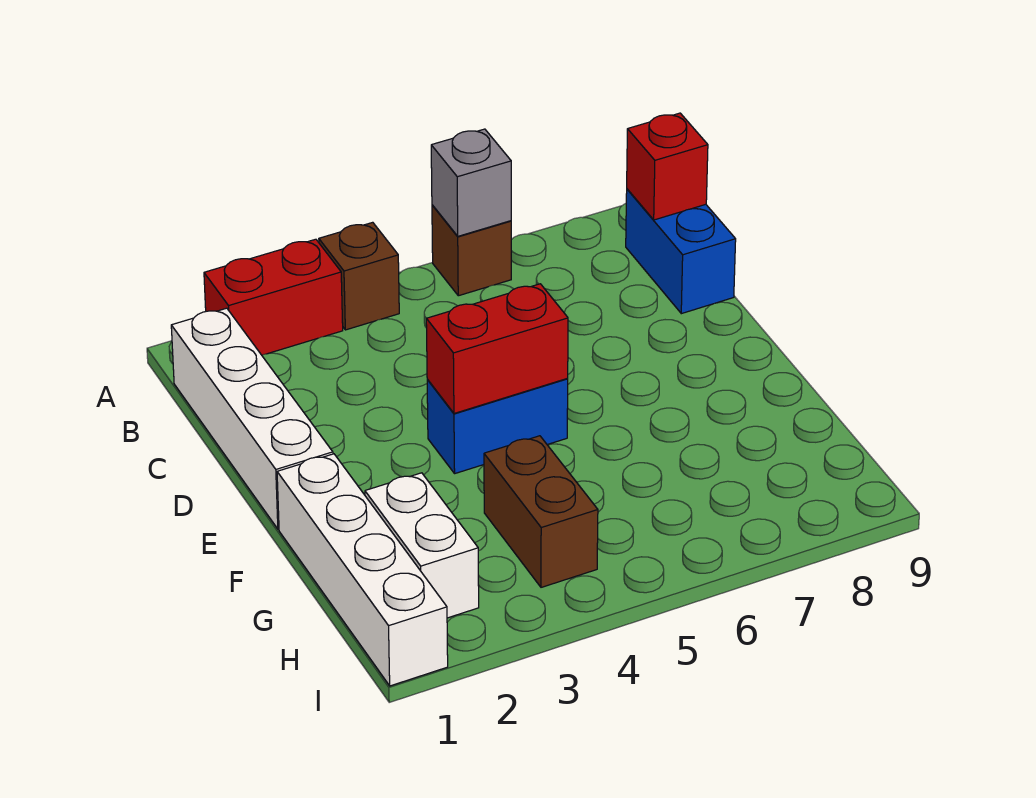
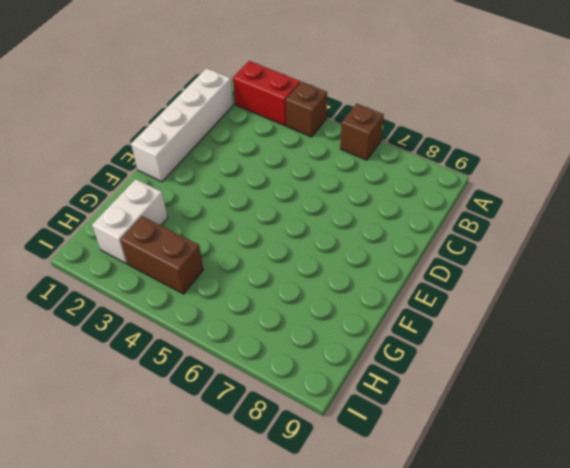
brown 1x2 brick [120,216,203,294] -> brown 1x2 brick turned to [484,436,598,587]
none -> blue 1x2 brick [626,189,736,314]
none -> blue 1x2 brick [427,379,568,473]
none -> white 1x4 brick [277,454,448,686]

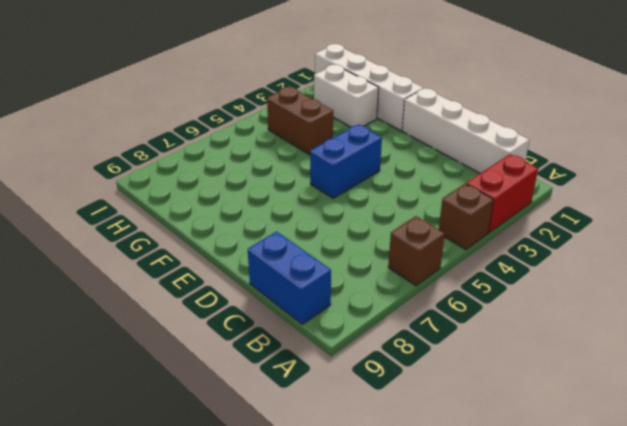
none -> grey 1x1 brick [431,129,511,236]
none -> red 1x1 brick [627,113,708,220]
none -> red 1x2 brick [426,284,568,413]

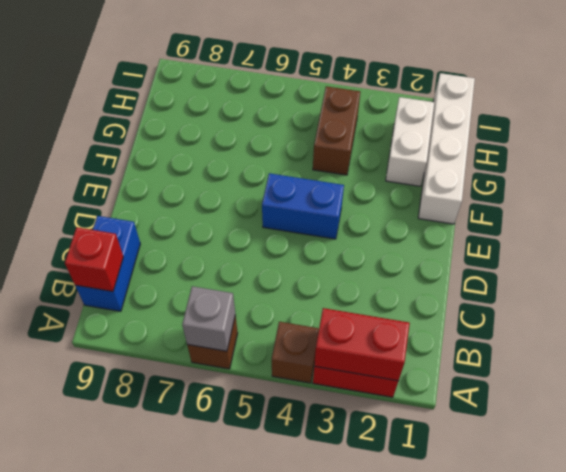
red 1x2 brick [314,308,410,381] -> red 1x2 brick moved to [426,284,568,413]
none -> white 1x4 brick [171,308,333,529]

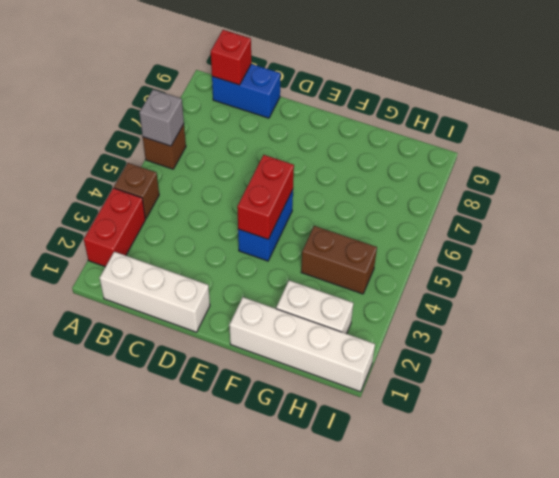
white 1x3 brick [100,252,210,332] -> white 1x4 brick [171,308,333,529]

